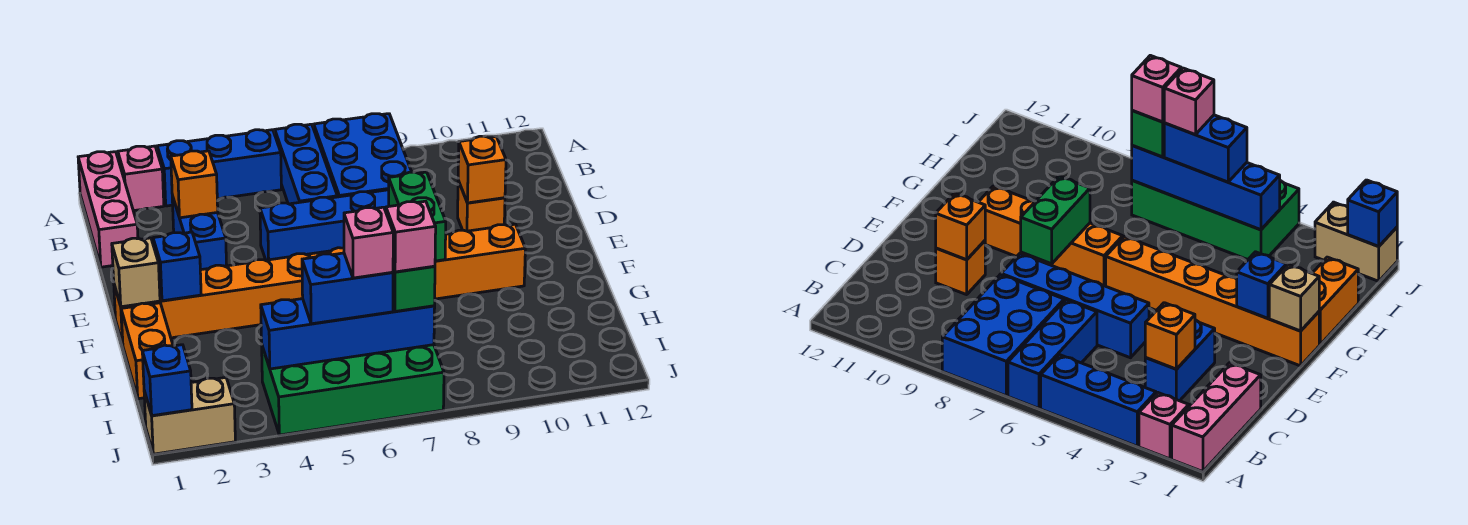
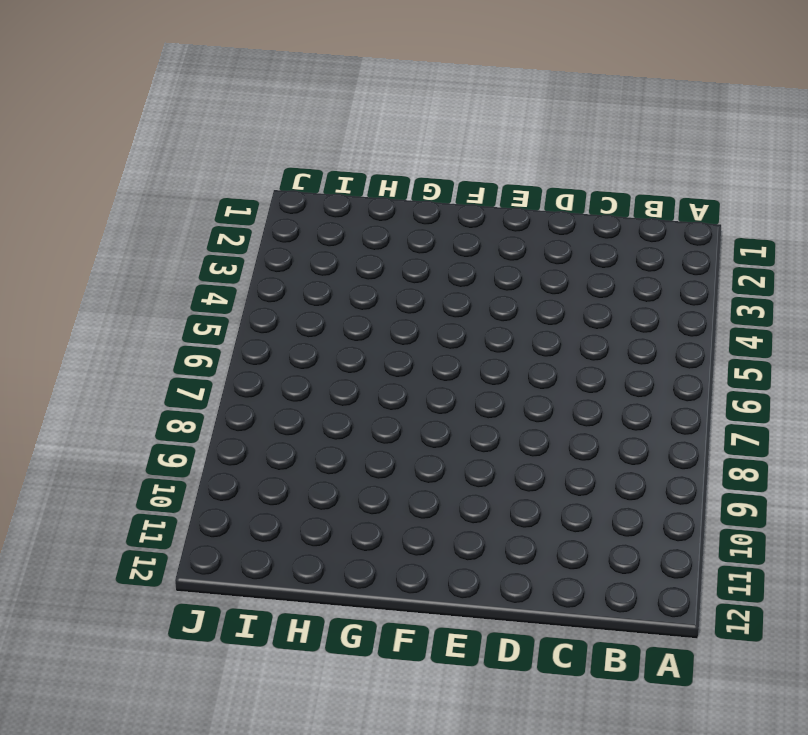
none -> pink 1x3 brick [78,152,138,267]
none -> pink 1x1 brick [118,146,164,211]
none -> blue 1x3 brick [157,130,281,206]

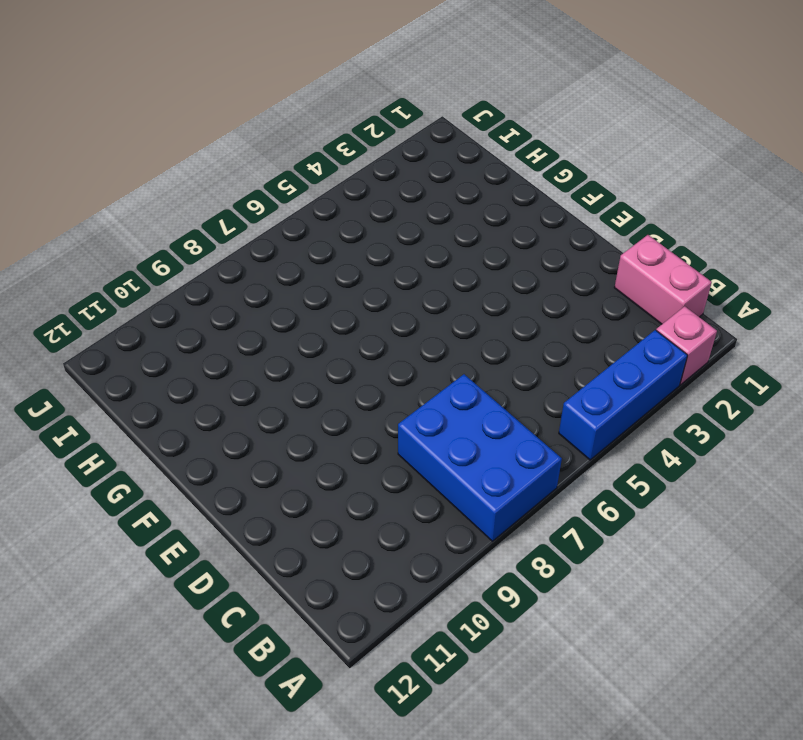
pink 1x2 brick [614,235,712,324] -> pink 1x3 brick [78,152,138,267]
none -> blue 1x3 brick [275,124,337,204]
none -> blue 1x2 brick [172,196,227,270]
none -> blue 1x4 brick [260,190,389,260]

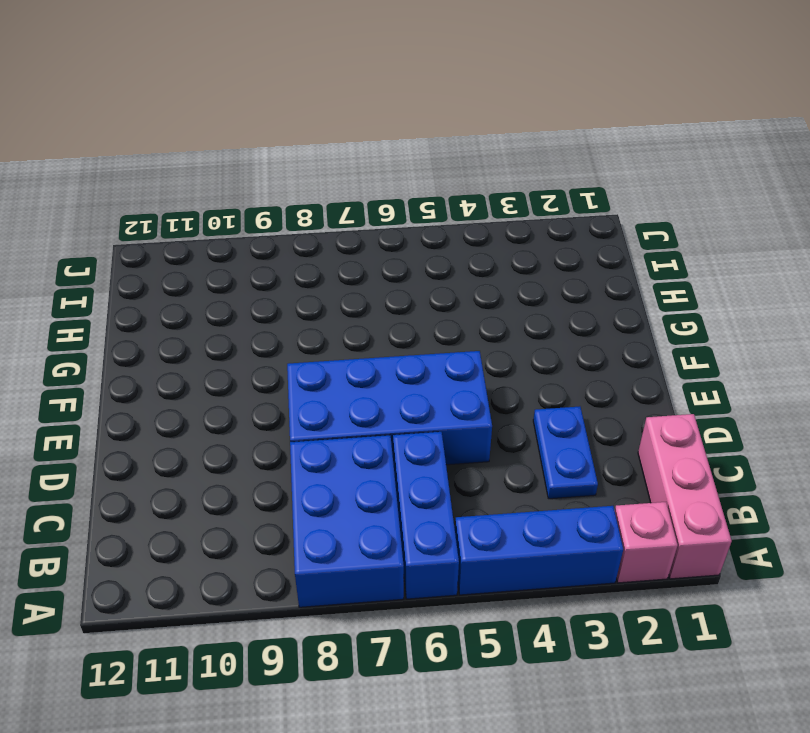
blue 1x2 plate [533,406,598,499] -> blue 1x2 brick [172,196,227,270]
blue 2x4 brick [287,351,492,465] -> blue 1x4 brick [260,190,389,260]
none -> orange 1x1 brick [458,181,505,231]
none -> orange 1x6 brick [114,248,344,344]
none -> orange 1x4 brick [435,224,525,299]

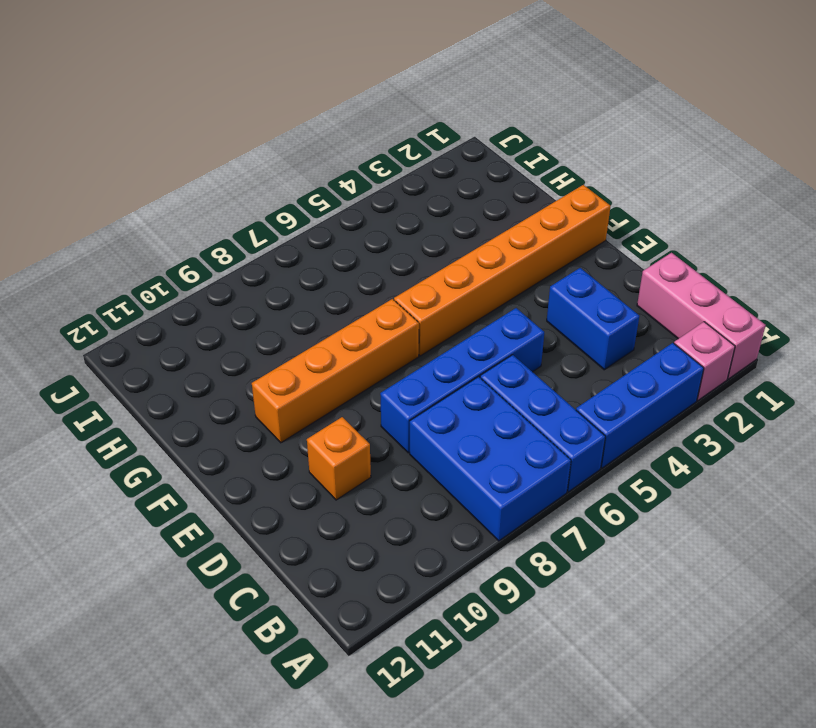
none -> orange 1x2 brick [121,303,173,399]
none -> green 2x4 brick [262,345,444,435]
none -> tan 1x2 brick [144,377,235,454]

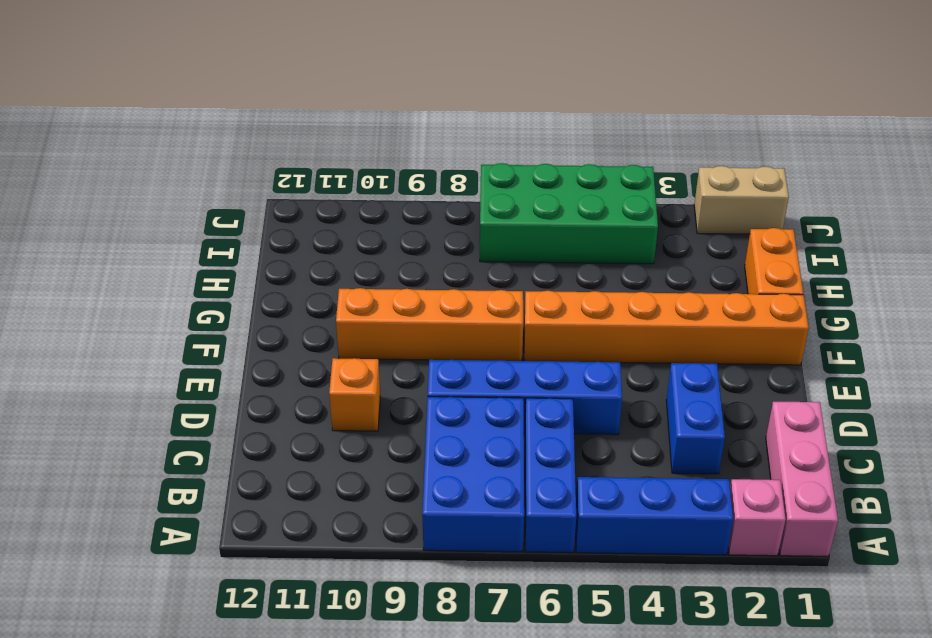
none -> orange 1x1 brick [171,151,218,218]
none -> orange 1x1 brick [458,136,506,203]
none -> green 1x2 brick [389,172,446,261]

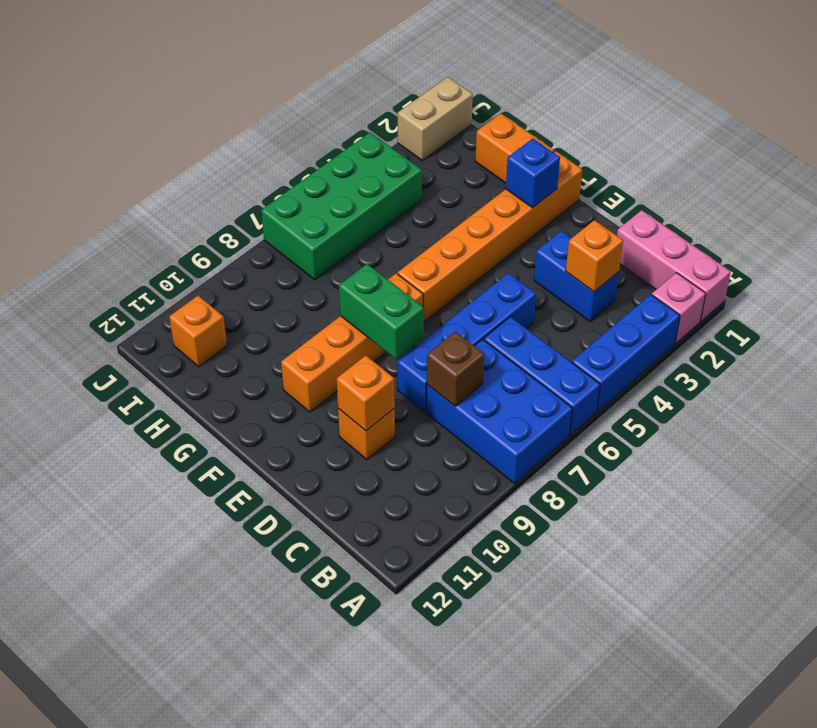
brown 1x1 brick [427,332,484,406] -> none
orange 1x1 brick [169,296,227,367] -> none
none -> tan 1x1 brick [112,238,160,307]
none -> blue 1x4 brick [261,299,435,369]
none -> blue 1x1 brick [142,345,192,416]

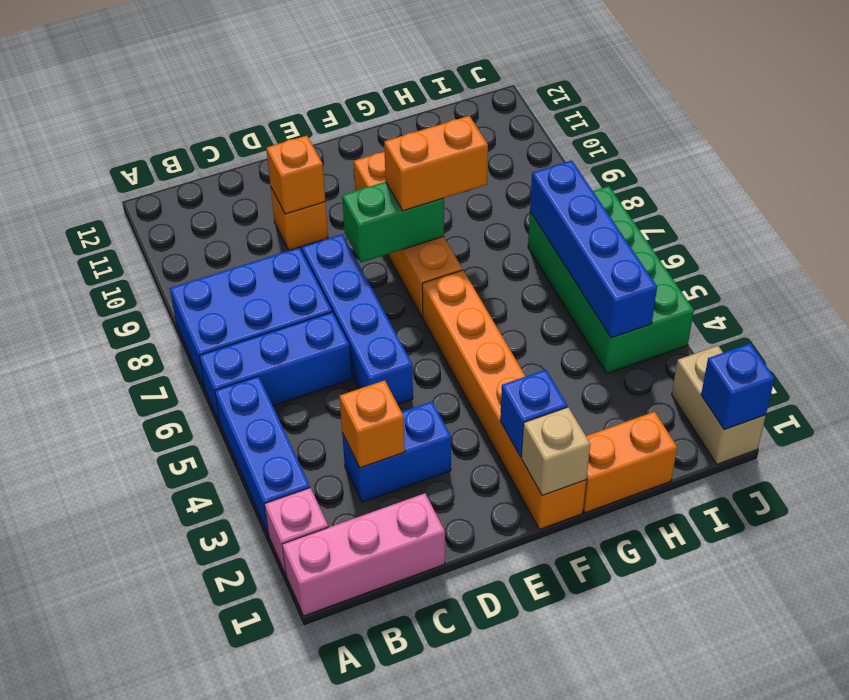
orange 1x2 brick [384,116,488,211] -> none
none -> blue 1x2 brick [302,253,393,324]
none -> green 1x1 brick [393,266,435,311]
none -> pink 1x1 brick [344,207,393,278]

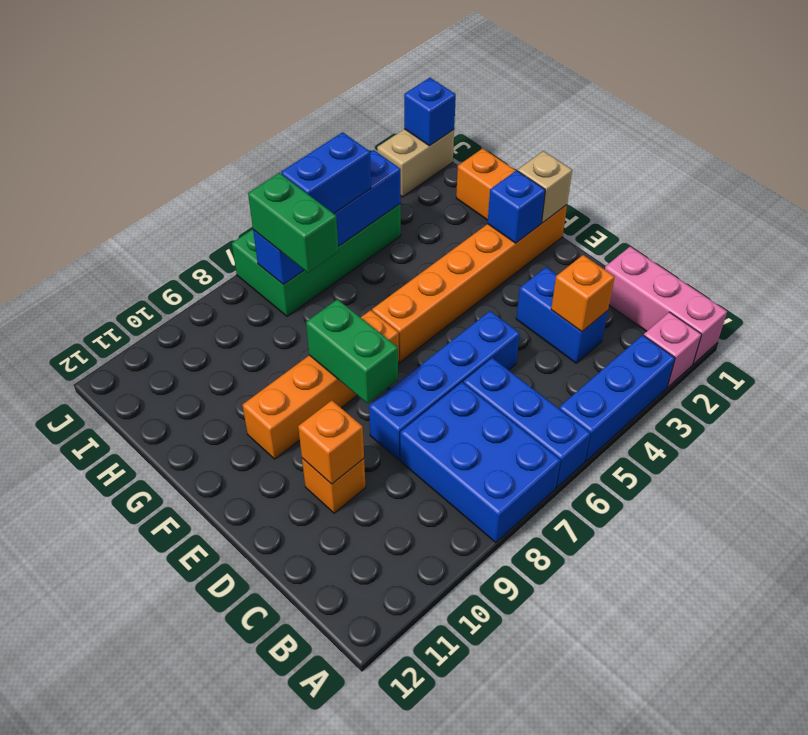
green 1x2 brick [248,173,339,273] -> green 1x1 brick [393,266,435,311]
none -> pink 1x1 brick [344,207,393,278]
none -> pink 1x1 brick [386,201,436,272]

